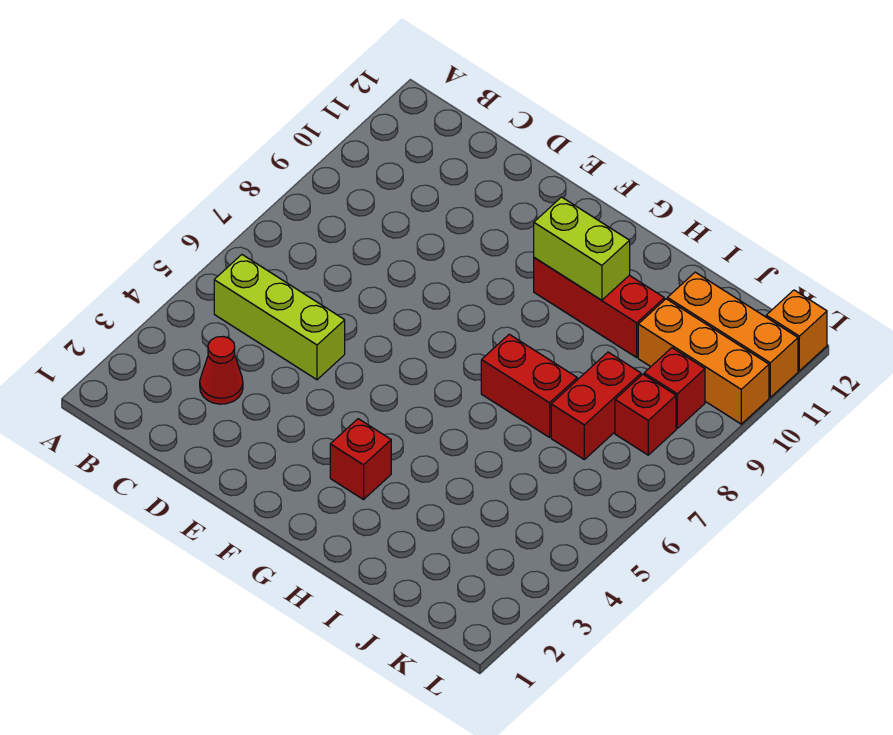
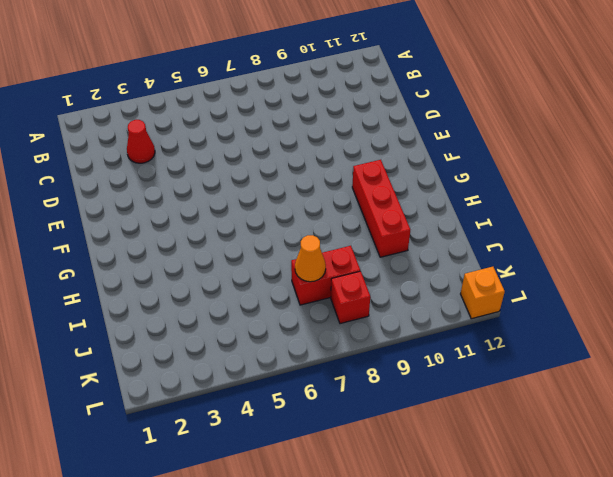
orange 1x1 cone [295,235,326,282] -> none
none -> lime 1x3 brick [214,255,345,380]
none -> red 1x1 brick [330,419,391,500]
none -> red 1x2 brick [481,334,577,437]

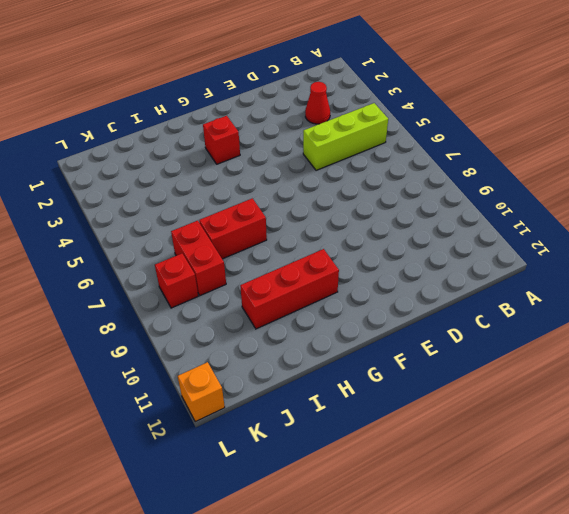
none -> orange 1x3 brick [638,299,769,424]
none -> orange 1x3 brick [667,272,798,397]
none -> red 1x1 brick [644,348,705,428]

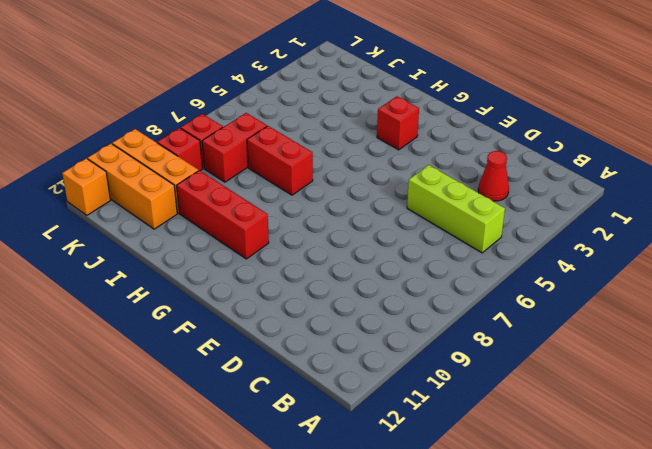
none -> lime 1x2 brick [534,197,630,300]

